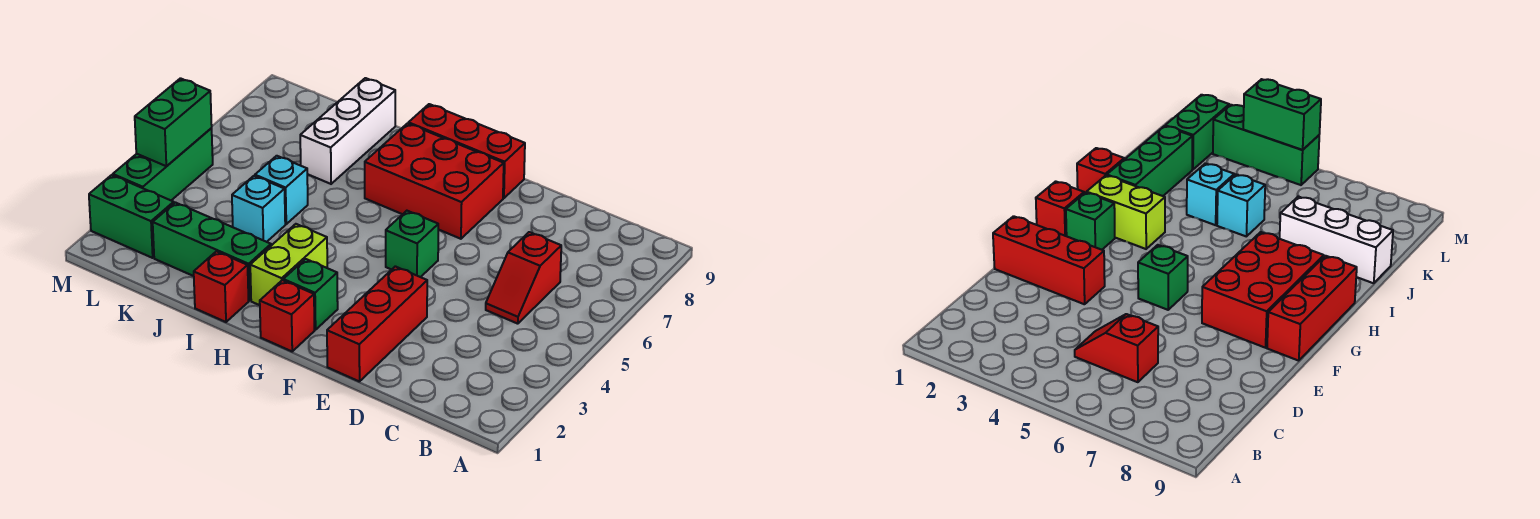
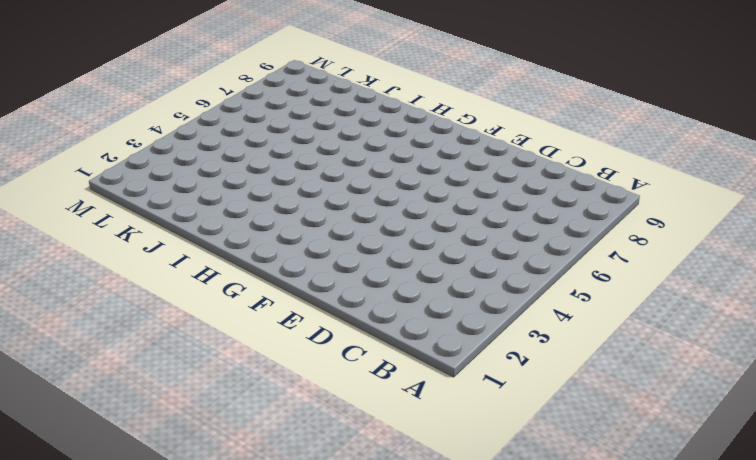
none -> red 1x2 slope [486,232,561,324]
none -> red 1x3 brick [327,266,427,382]
none -> green 1x1 brick [386,211,438,277]

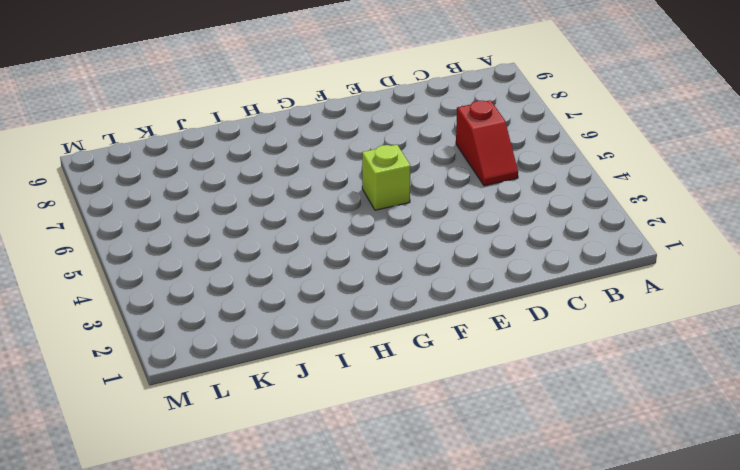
lime 1x1 brick [362,145,411,210] -> green 1x1 brick [386,211,438,277]
none -> red 1x3 brick [327,266,427,382]
none -> red 2x3 brick [365,123,504,239]
none -> red 1x3 brick [408,104,525,198]

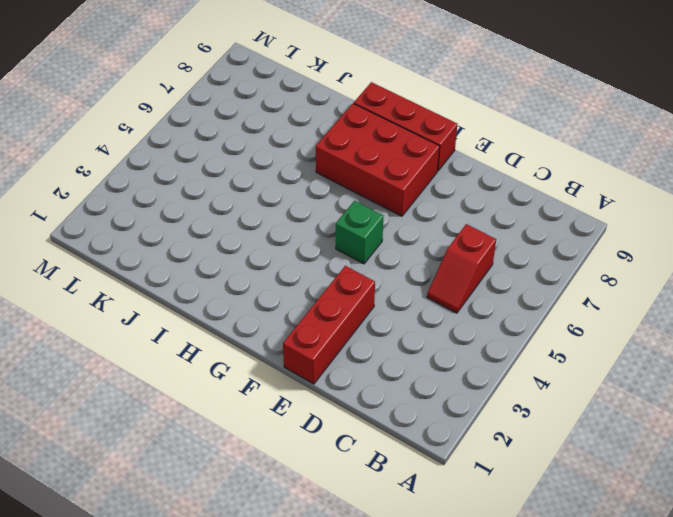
none -> red 1x1 brick [260,280,315,351]
none -> green 1x1 brick [283,259,338,330]
none -> lime 1x2 brick [250,224,327,305]

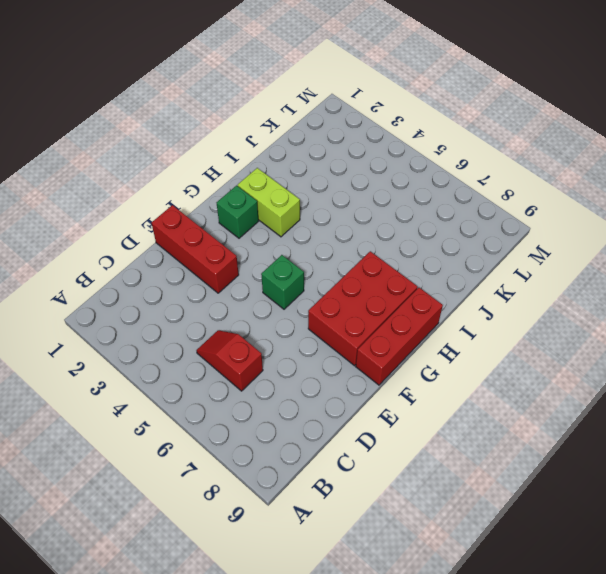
none -> red 1x1 brick [260,280,315,351]
none -> red 1x1 brick [194,251,249,322]
none -> green 1x3 brick [153,202,271,301]

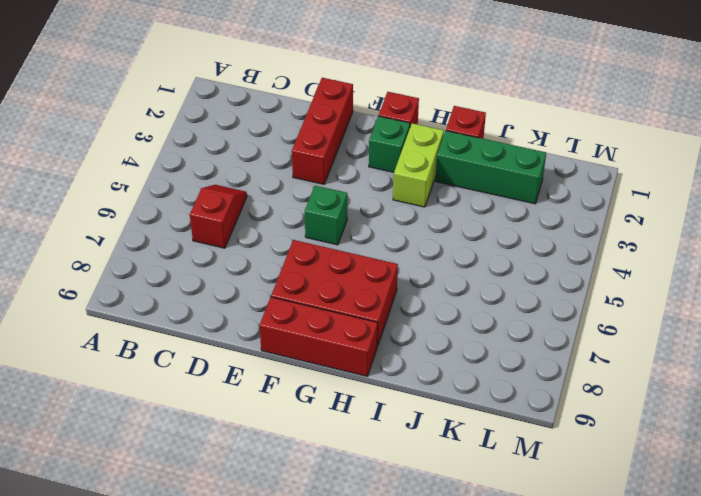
none -> cyan 1x1 brick [232,176,285,242]
none -> cyan 1x1 brick [255,156,308,224]
none -> white 1x3 brick [300,78,395,184]

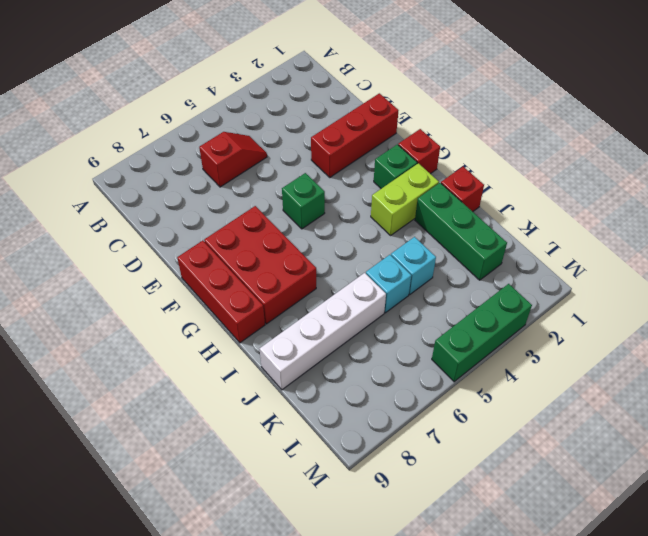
white 1x4 brick [260,273,386,390] -> white 1x3 brick [300,78,395,184]
none -> green 1x2 brick [89,175,174,258]
none -> green 1x2 brick [135,78,212,166]

